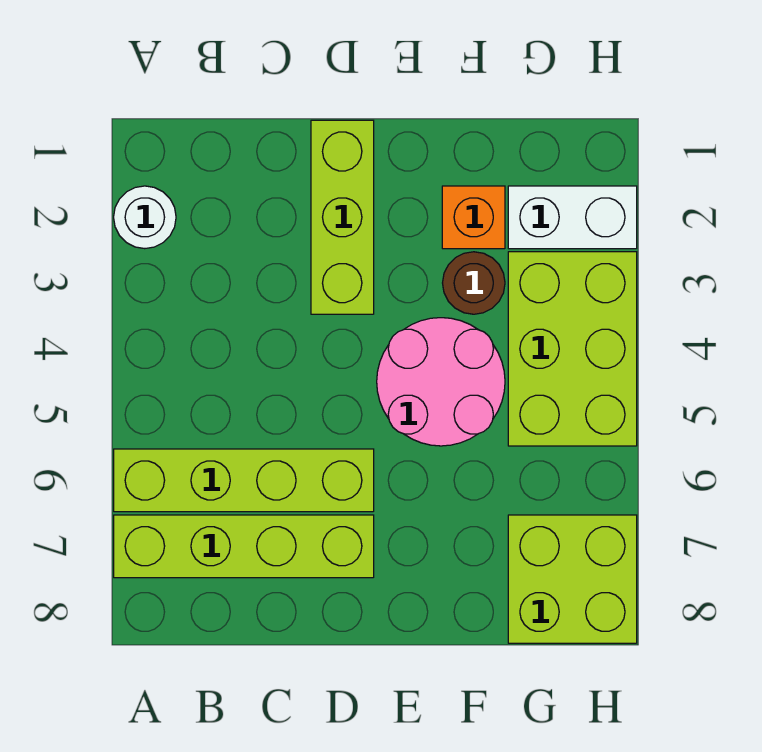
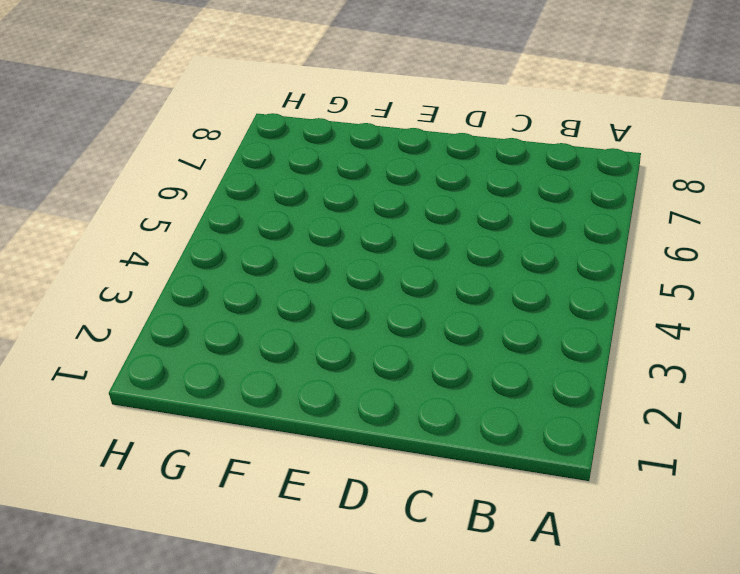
none -> white 1x1 round brick [114,186,176,249]
none -> lime 1x4 brick [114,449,374,512]

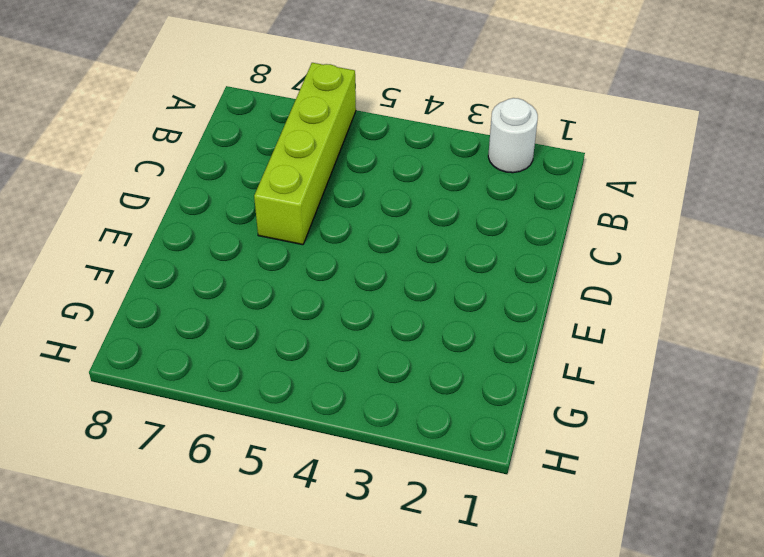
none -> lime 1x4 brick [114,515,374,578]
none -> lime 1x3 brick [311,120,374,314]

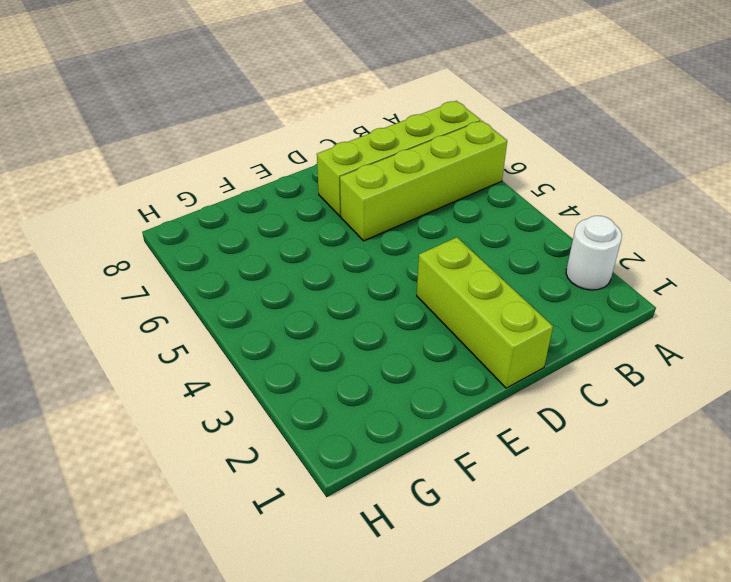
none -> pink 2x2 round brick [377,318,505,446]
none -> orange 1x1 brick [442,186,505,249]

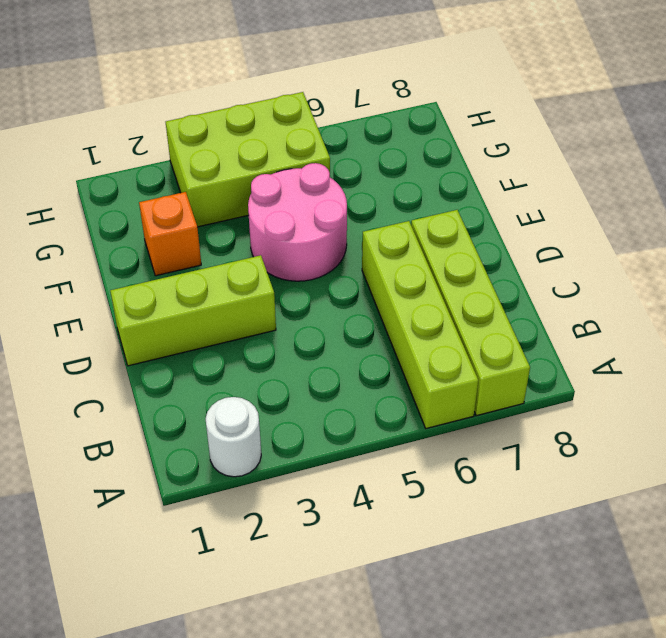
none -> brown 1x1 round brick [443,252,505,314]
none -> white 1x2 brick [508,186,637,249]

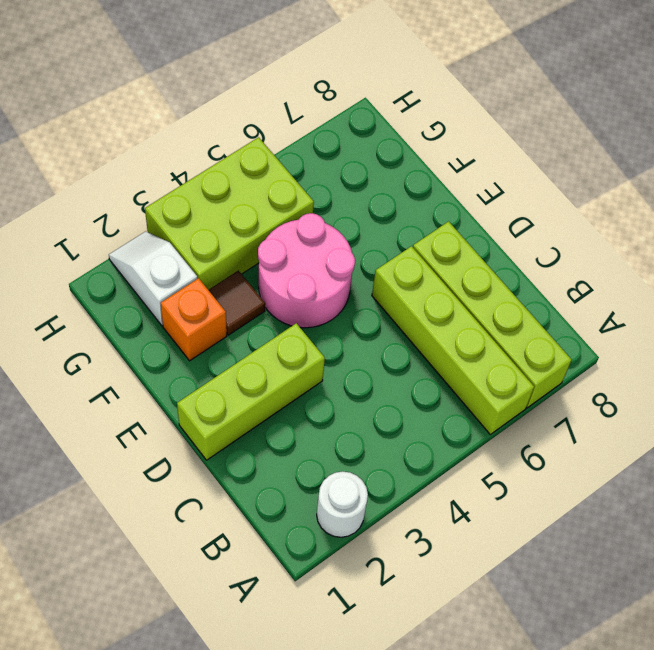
brown 1x1 tile [209,271,265,335] -> brown 1x1 round brick [443,252,505,314]
white 1x2 slope [109,232,197,326] -> white 1x2 brick [508,186,637,249]
none -> lime 2x2 brick [508,515,637,643]

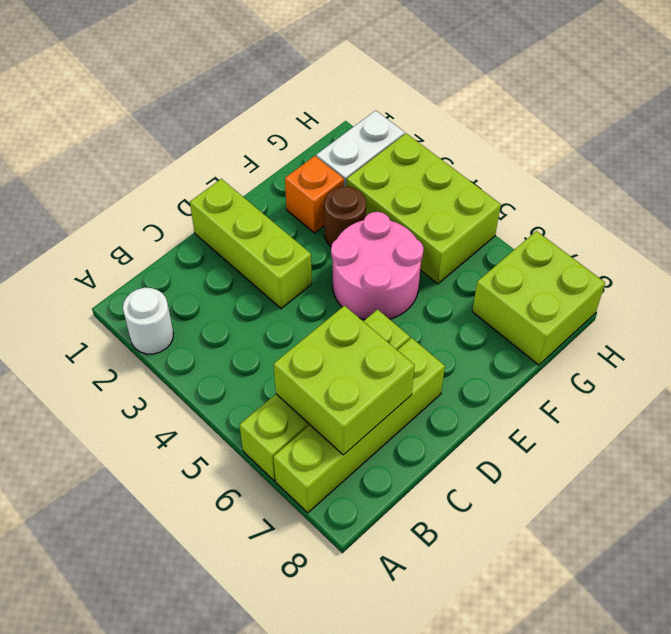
lime 2x2 brick [274,306,415,455] -> none

